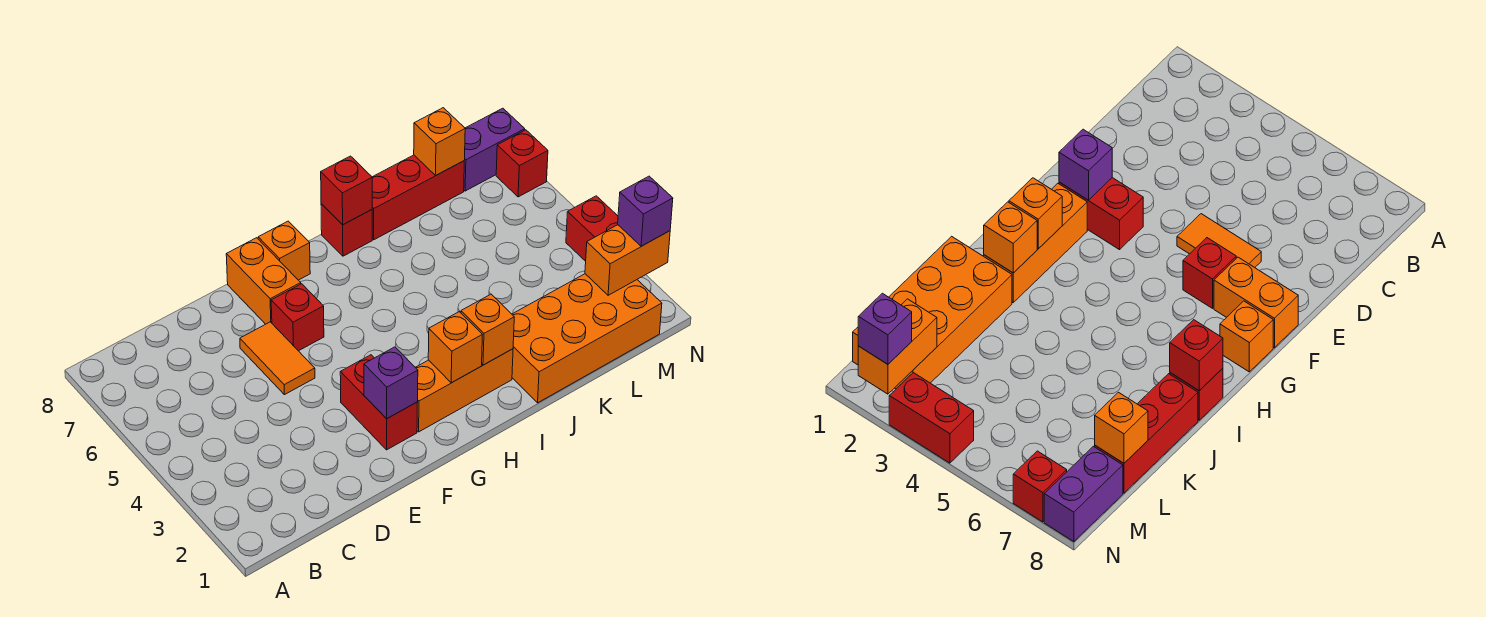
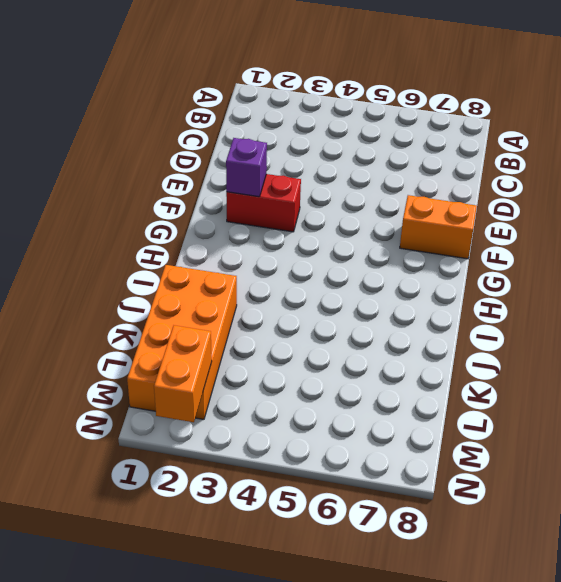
none -> orange 1x2 tile [240,322,315,395]
none -> red 1x1 brick [271,284,324,351]
none -> orange 1x3 brick [415,349,513,432]

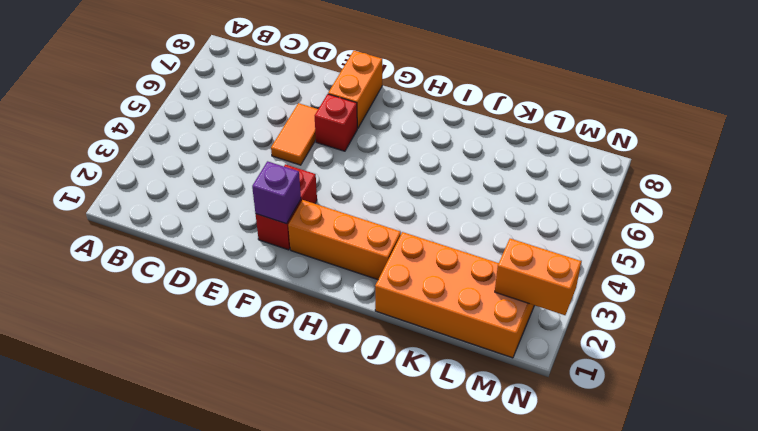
none -> orange 1x1 brick [258,221,310,280]
none -> red 1x1 brick [321,204,372,256]
none -> red 1x3 brick [372,155,464,240]

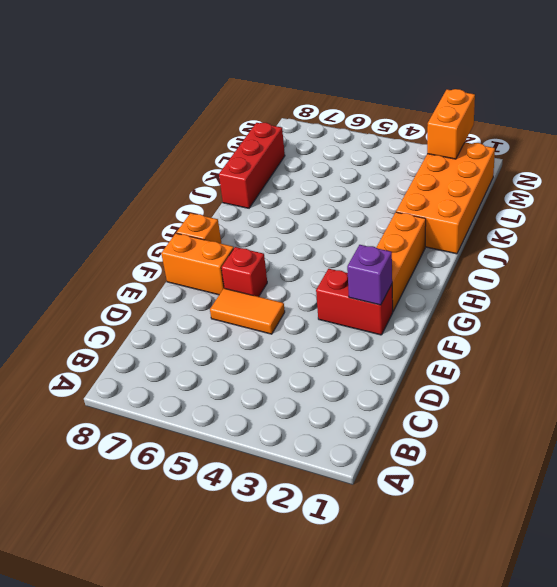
none -> red 1x1 brick [321,204,372,256]
none -> purple 1x2 brick [464,108,525,191]
none -> red 1x2 brick [566,196,618,261]

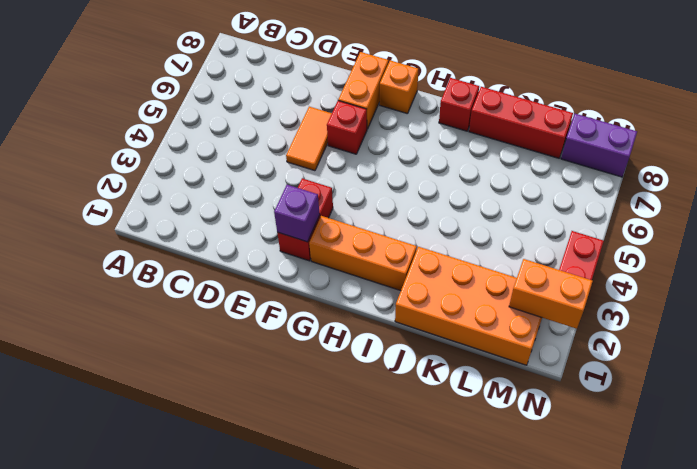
none -> red 1x1 brick [496,130,548,197]
none -> orange 1x1 brick [428,312,482,383]
none -> orange 1x1 brick [461,294,514,365]

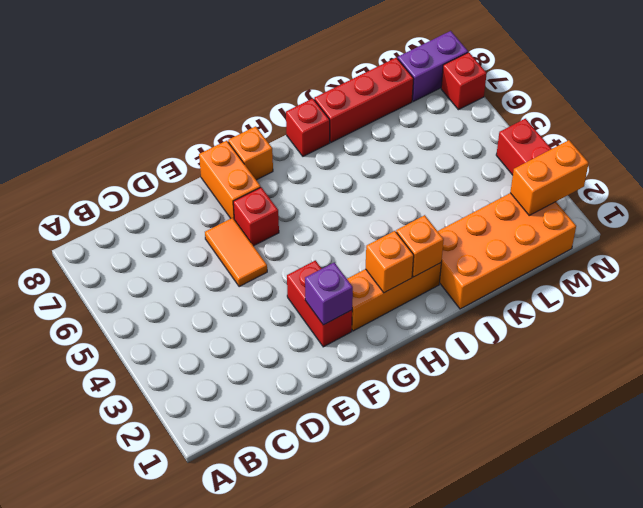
none -> red 1x1 brick [321,156,372,225]
none -> orange 1x1 brick [414,108,465,175]
none -> purple 1x1 brick [618,176,673,246]

